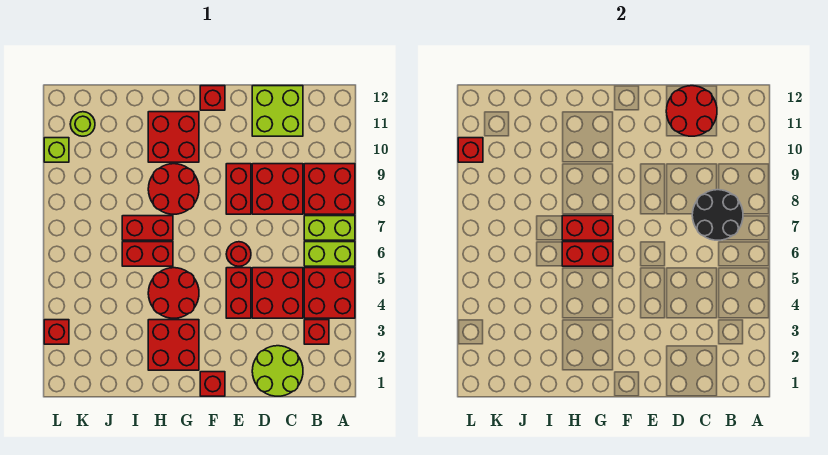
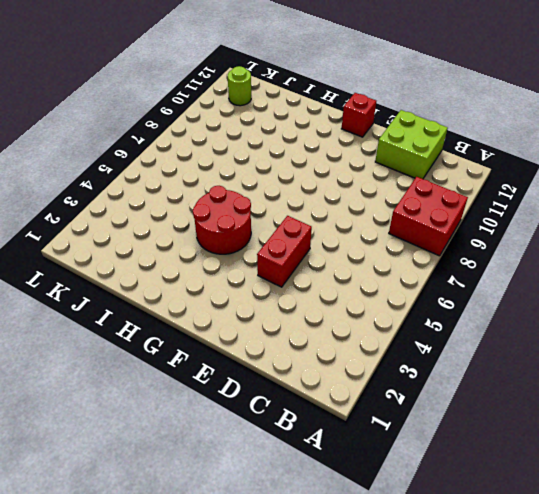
none -> red 2x2 brick [304,268,355,318]
none -> lime 1x2 brick [304,242,355,266]
none -> lime 1x2 brick [304,216,355,240]

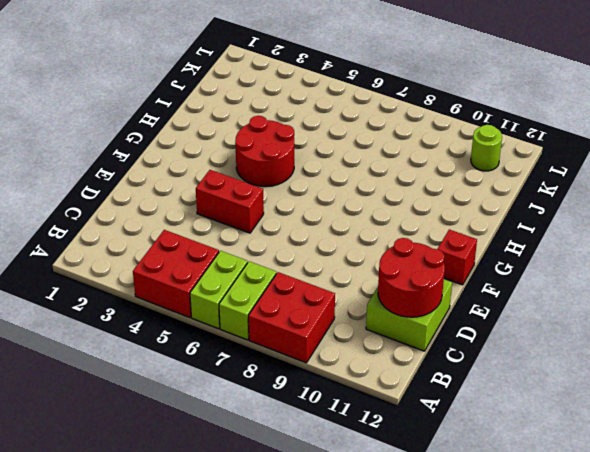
none -> red 1x1 brick [304,320,329,344]
none -> lime 2x2 round brick [252,346,303,396]
none -> red 2x2 brick [252,268,303,318]

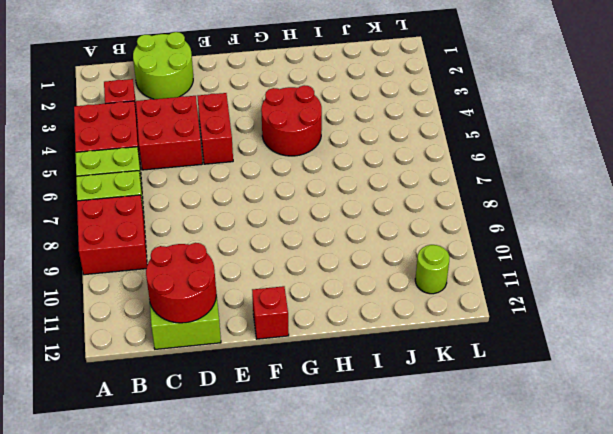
none -> red 2x2 brick [252,164,303,214]
none -> red 1x1 round brick [226,242,251,266]
none -> red 1x2 brick [226,164,251,214]

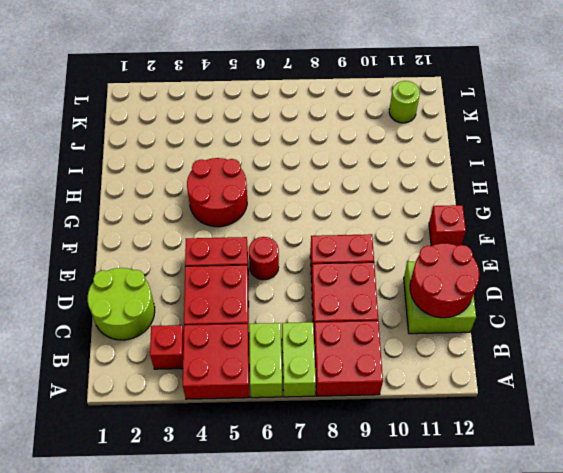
none -> red 1x1 brick [200,372,225,396]
none -> red 2x2 brick [148,320,199,370]
none -> red 2x2 round brick [148,164,199,214]

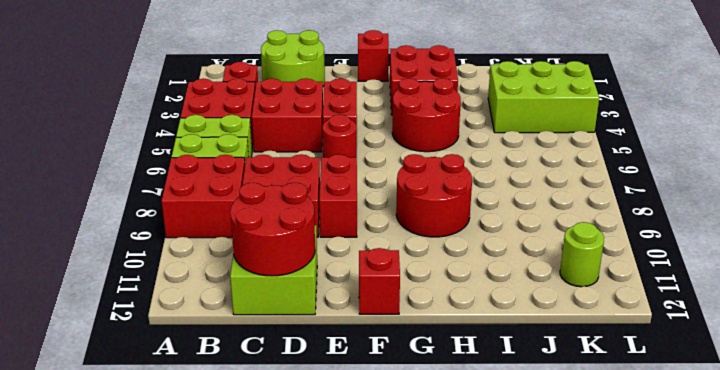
lime 2x3 brick [488,61,599,133] -> red 1x1 brick [44,320,69,344]
none -> red 2x2 brick [148,112,199,162]
none -> red 1x2 brick [122,242,173,266]
none -> red 1x2 brick [122,216,173,240]

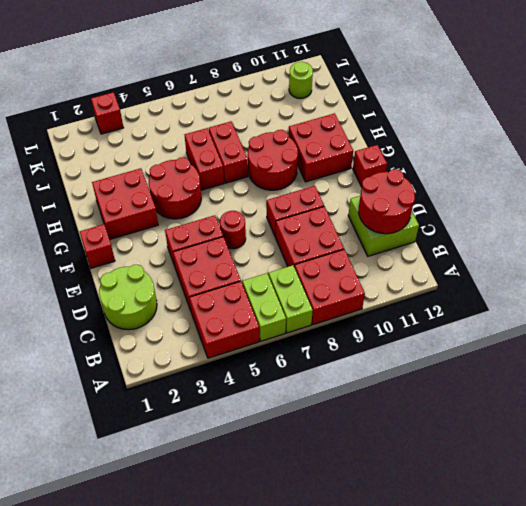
none -> red 1x1 brick [304,320,329,344]
none -> lime 1x1 brick [44,138,69,162]
none -> black 2x2 round brick [692,190,743,240]

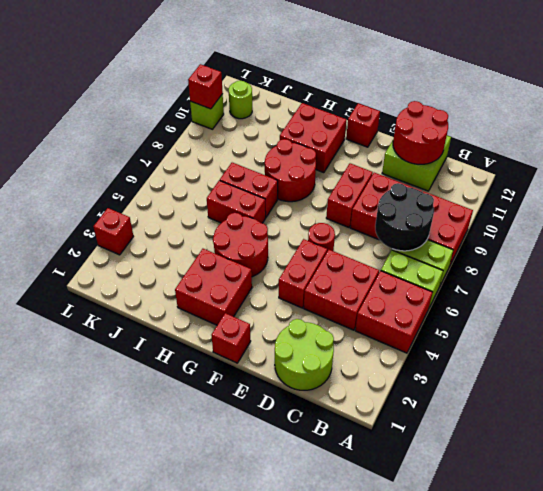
none -> red 1x1 brick [304,320,329,344]
none -> red 1x2 brick [562,242,613,266]
none -> red 1x2 brick [562,216,613,240]

